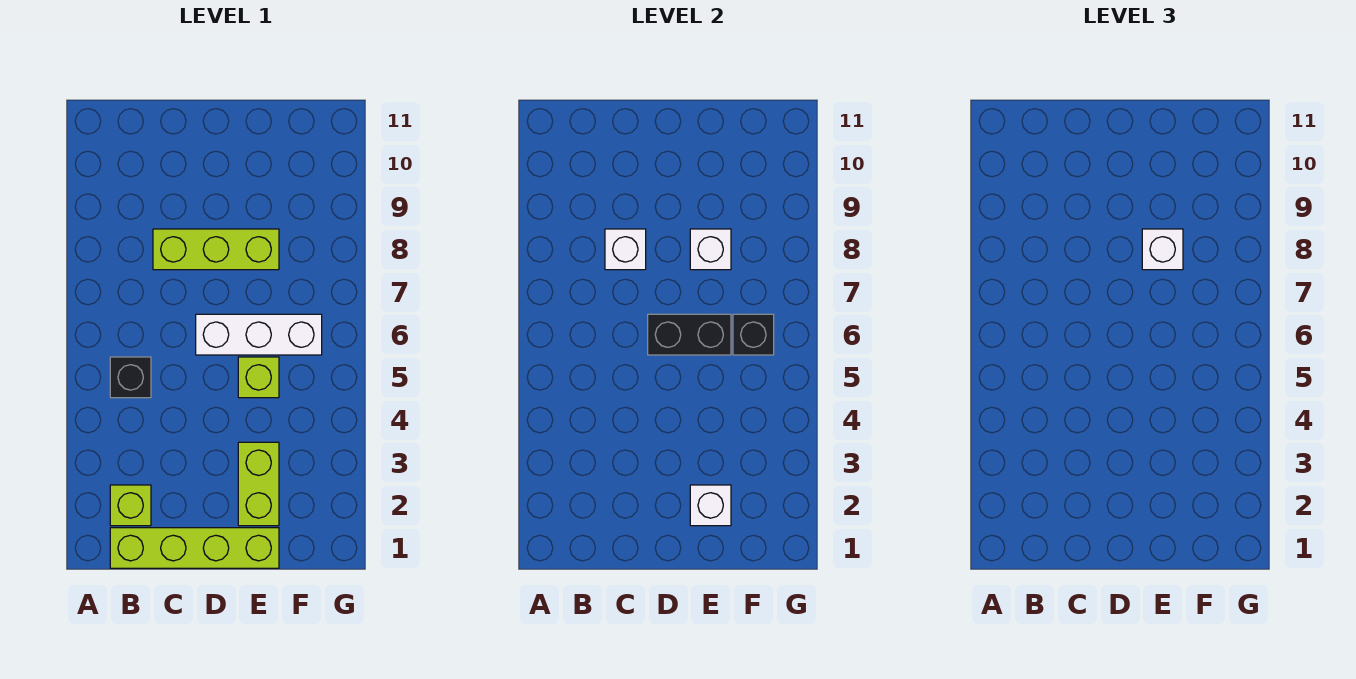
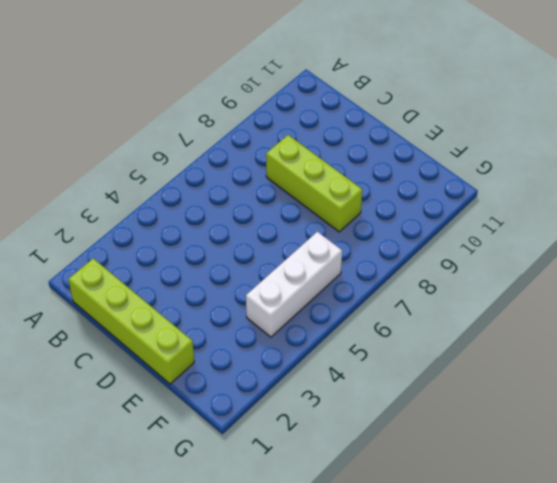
white 1x3 brick [246,232,342,337] -> white 1x3 brick turned to [196,314,322,355]
none -> lime 1x1 brick [110,485,151,526]
none -> black 1x1 brick [110,357,151,398]
none -> lime 1x2 brick [238,442,279,526]

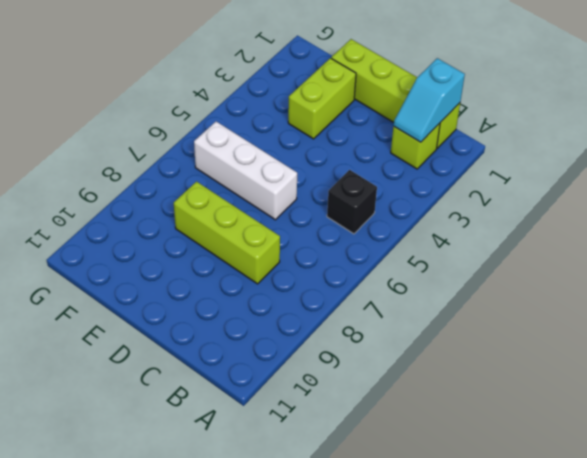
cyan 1x2 slope [394,58,465,142] -> none
none -> lime 1x1 brick [238,357,279,398]
none -> white 1x1 brick [605,229,646,270]
none -> black 1x2 brick [648,314,731,355]

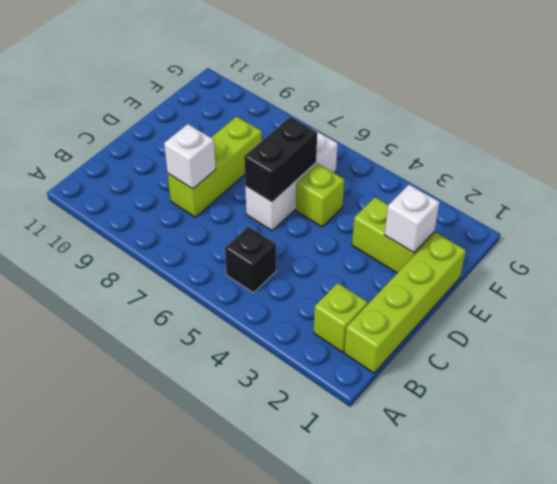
none -> white 1x1 brick [690,229,731,270]
none -> black 1x1 brick [733,314,774,355]
none -> white 1x1 brick [1142,229,1183,270]

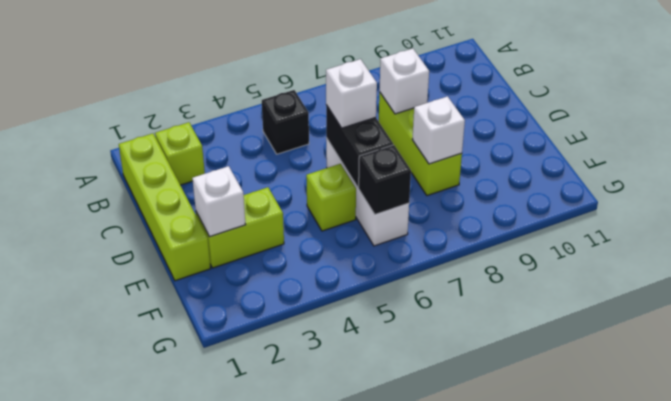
white 1x1 brick [326,59,377,128] -> white 1x1 brick moved to [1142,229,1183,270]

